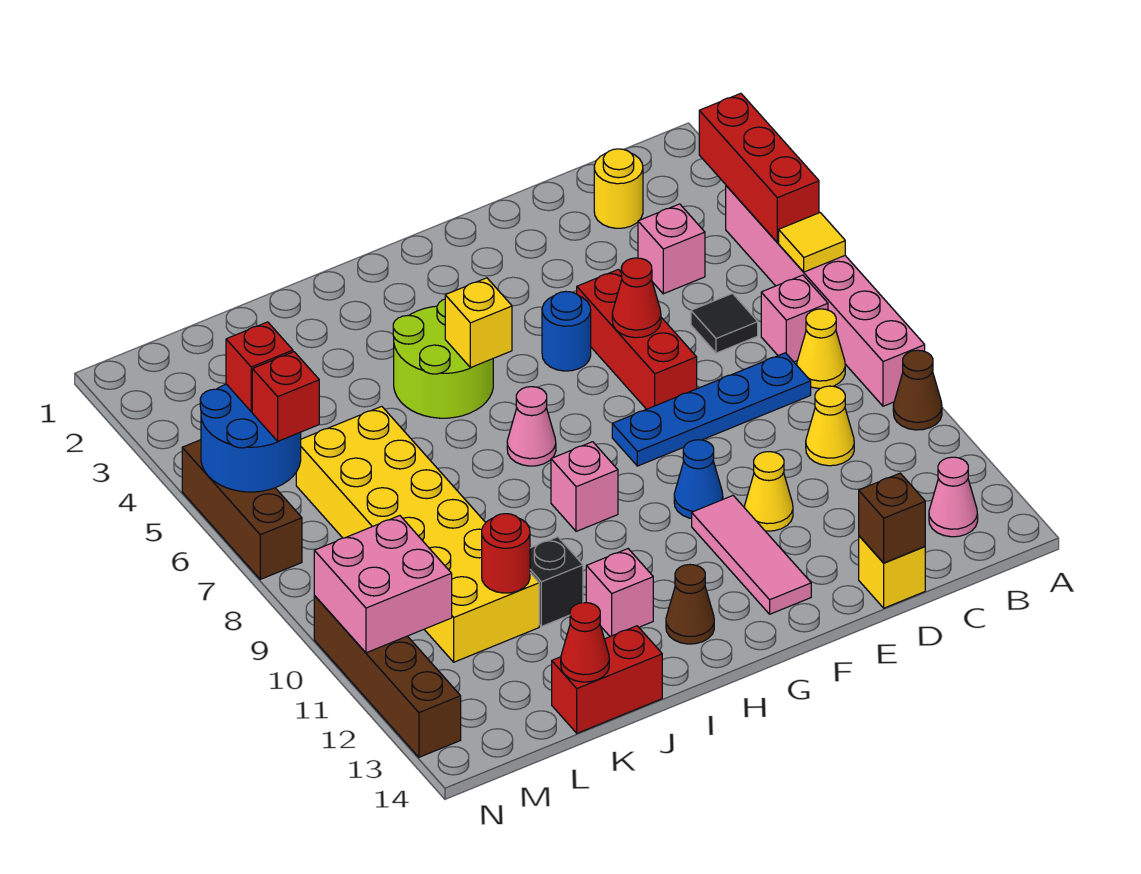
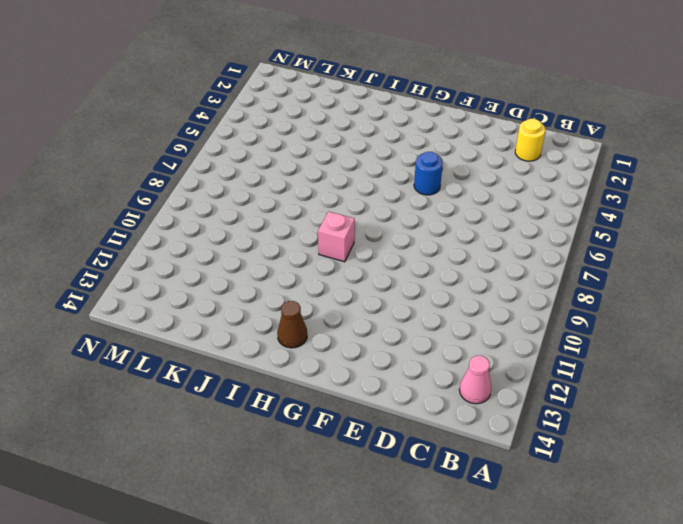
none -> pink 1x6 brick [726,186,925,406]
none -> brown 1x1 cone [893,350,942,430]
none -> pink 1x1 brick [761,275,828,362]
none -> yellow 1x1 cone [797,309,845,388]

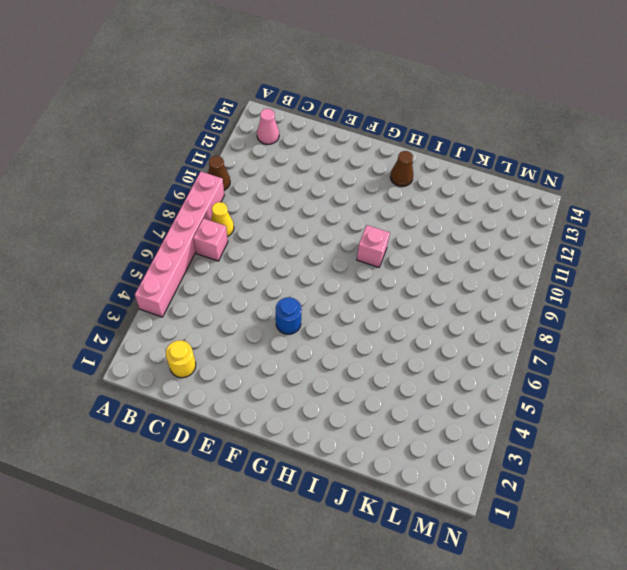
none -> pink 1x1 brick [638,204,705,294]
none -> black 1x1 tile [691,294,758,353]
none -> blue 1x4 plate [612,353,811,466]
none -> yellow 1x1 cone [806,386,854,466]

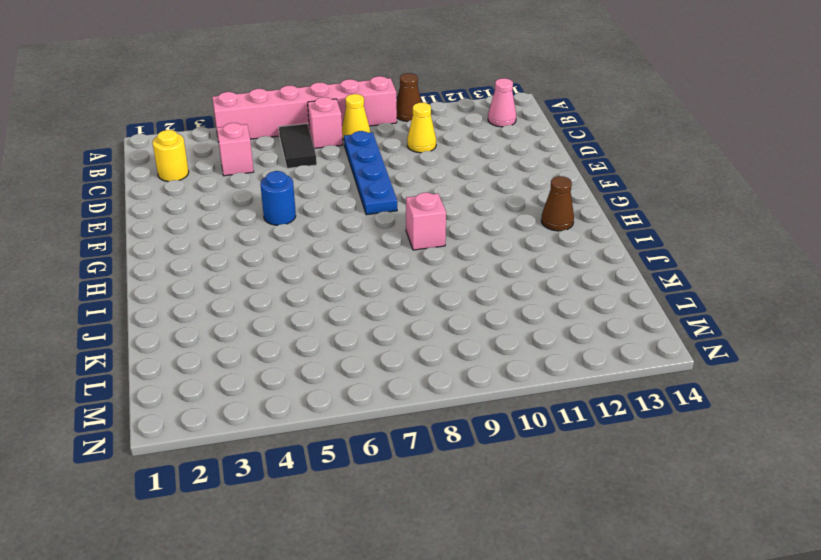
black 1x2 tile [279,124,317,168] -> black 1x1 tile [691,294,758,353]
none -> yellow 1x1 brick [859,536,925,608]
none -> red 1x3 brick [577,269,697,409]
none -> yellow 1x1 cone [745,452,793,531]
none -> blue 1x1 cone [674,440,723,518]

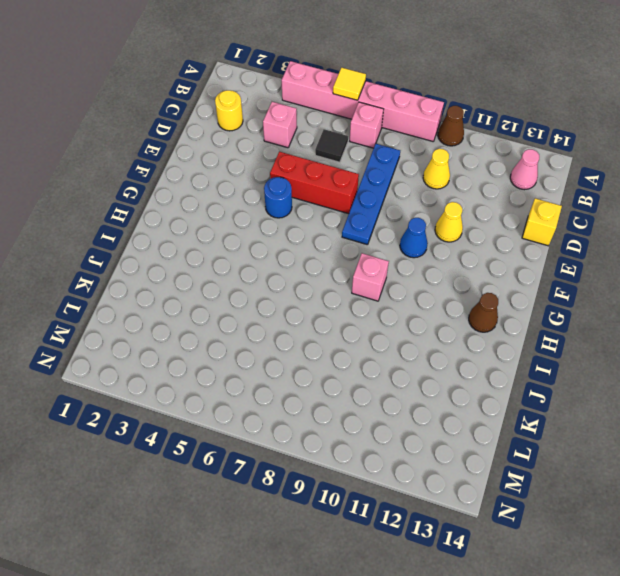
none -> yellow 1x1 cone [797,309,845,388]
none -> pink 1x3 tile [692,496,811,614]
none -> lime 2x2 round brick [393,299,493,418]
none -> pink 1x1 cone [507,387,556,466]

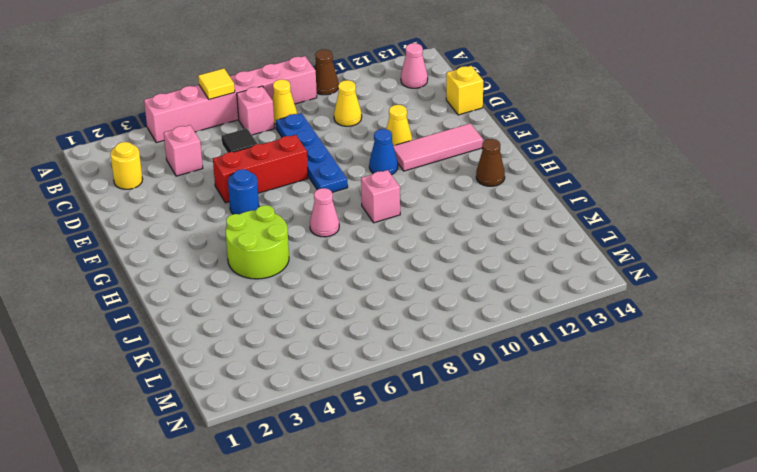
none -> pink 1x1 brick [586,549,653,637]
none -> black 1x1 brick [530,537,583,627]
none -> red 1x2 brick [552,626,662,733]
none -> yellow 2x6 brick [296,406,539,662]

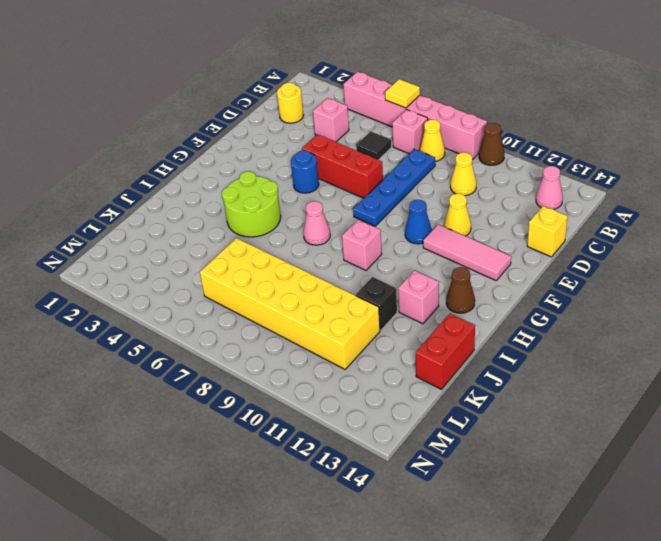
none -> brown 1x3 brick [182,440,302,579]
none -> brown 1x4 brick [314,596,461,757]
none -> red 1x3 brick [699,93,819,242]
none -> brown 1x1 brick [859,473,925,563]

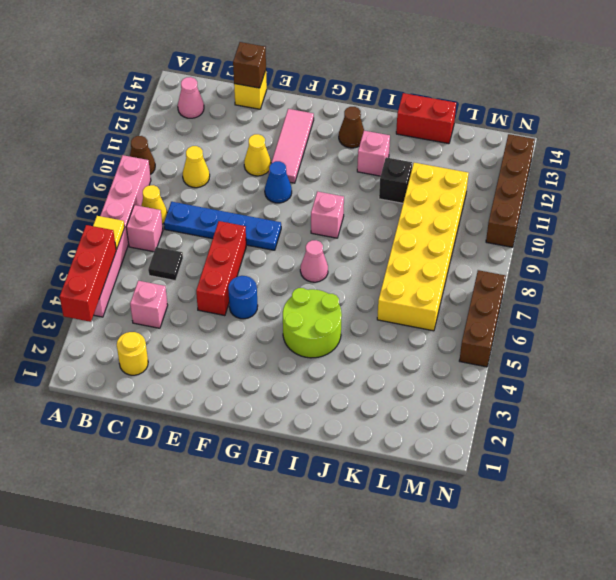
none -> red 1x1 cone [612,258,661,338]
none -> yellow 1x1 brick [445,278,512,368]
none -> red 1x1 round brick [482,514,530,593]
none -> red 1x1 cone [561,603,609,682]

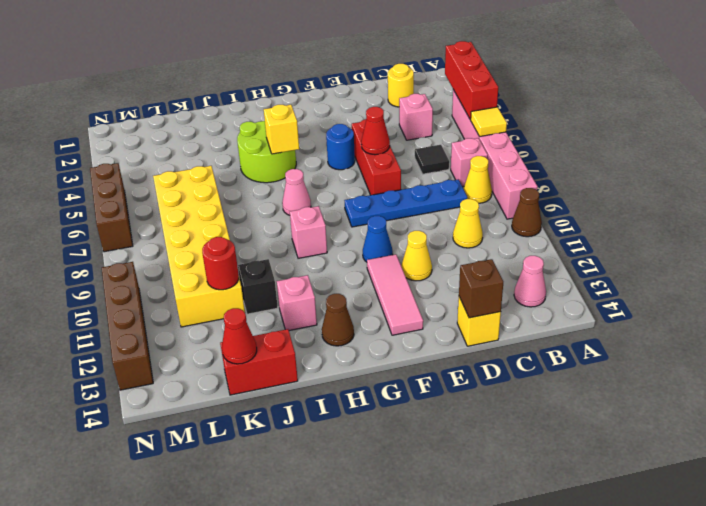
none -> blue 2x2 round brick [200,384,301,492]
none -> pink 2x2 brick [314,516,452,653]
none -> red 1x1 brick [226,322,293,412]
none -> red 1x1 brick [252,352,319,441]

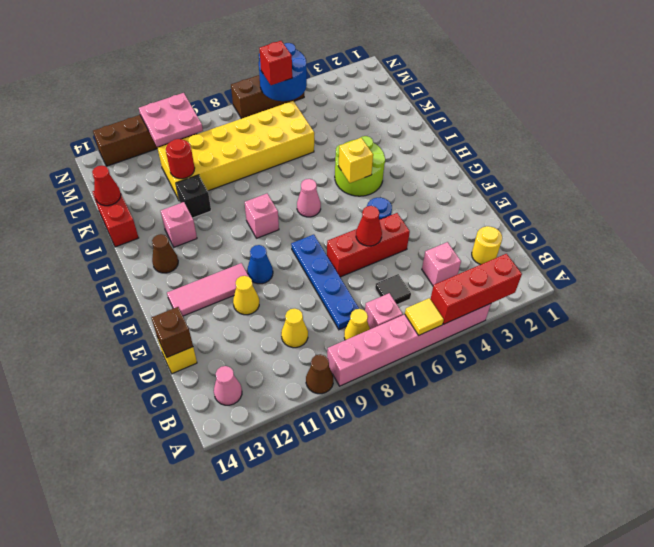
pink 2x2 plate [139,93,203,147] -> pink 2x2 brick [314,516,452,653]
none -> red 1x1 brick [226,322,293,412]

